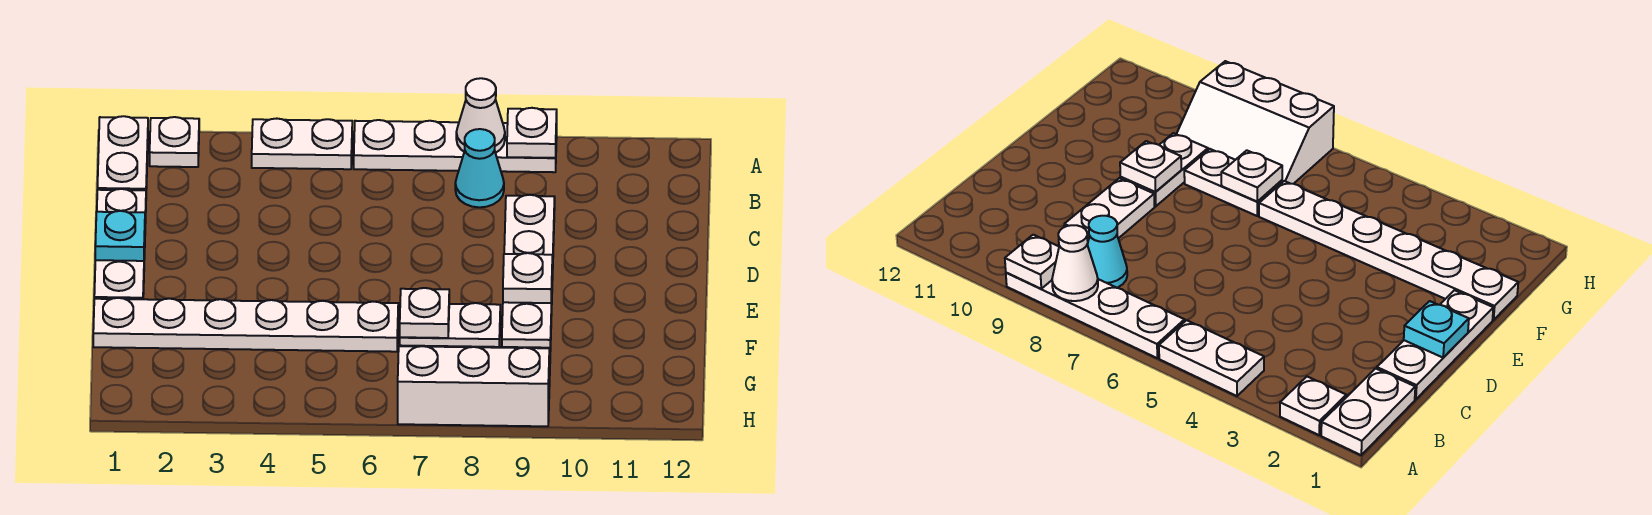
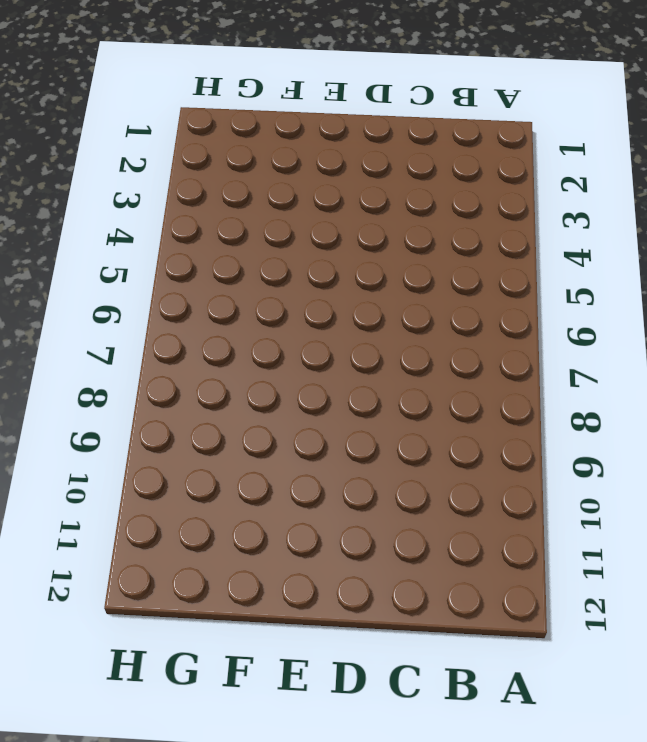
none -> white 1x2 plate [98,116,148,190]
none -> white 1x1 plate [150,117,199,167]
none -> white 1x2 plate [252,119,352,169]

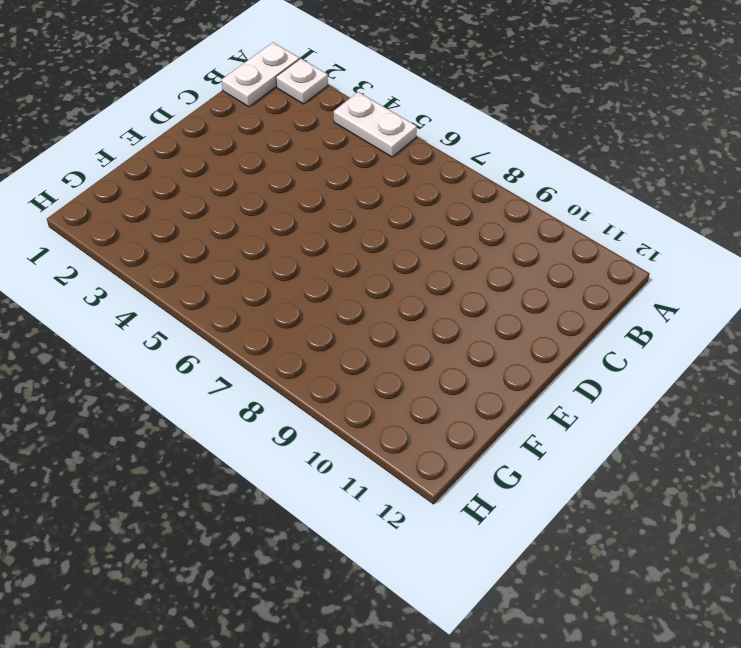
none -> white 1x4 plate [354,120,557,172]
none -> cyan 1x1 cone [455,129,504,207]
none -> white 1x3 plate [94,189,146,299]

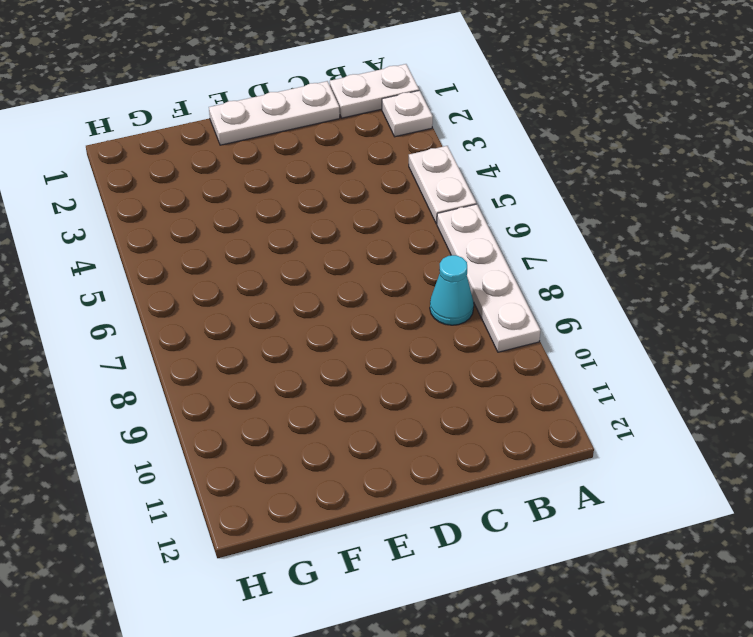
none -> white 1x2 plate [504,195,555,281]
none -> white 1x2 plate [502,302,552,351]
none -> white 1x6 plate [93,298,398,352]

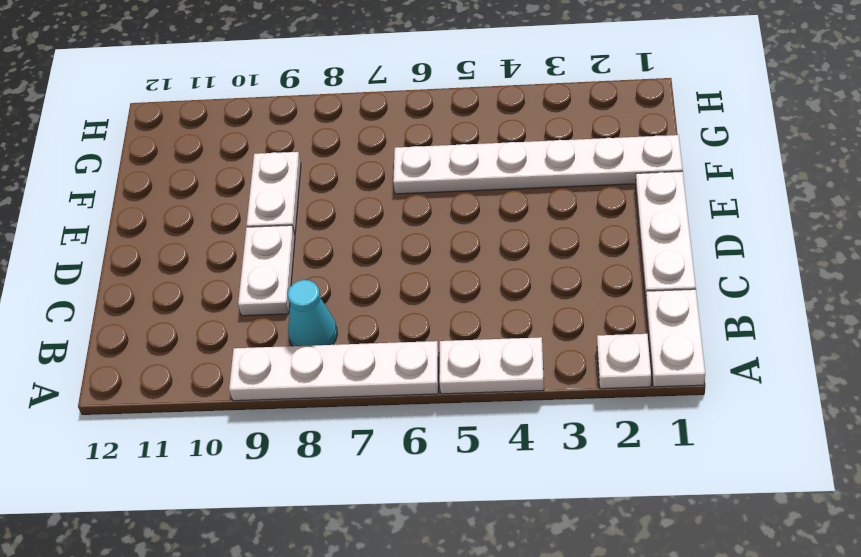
none -> white 1x2 plate [400,303,500,347]
none -> white 2x3 slope [398,345,550,426]
none -> white 1x1 cone [456,78,505,153]

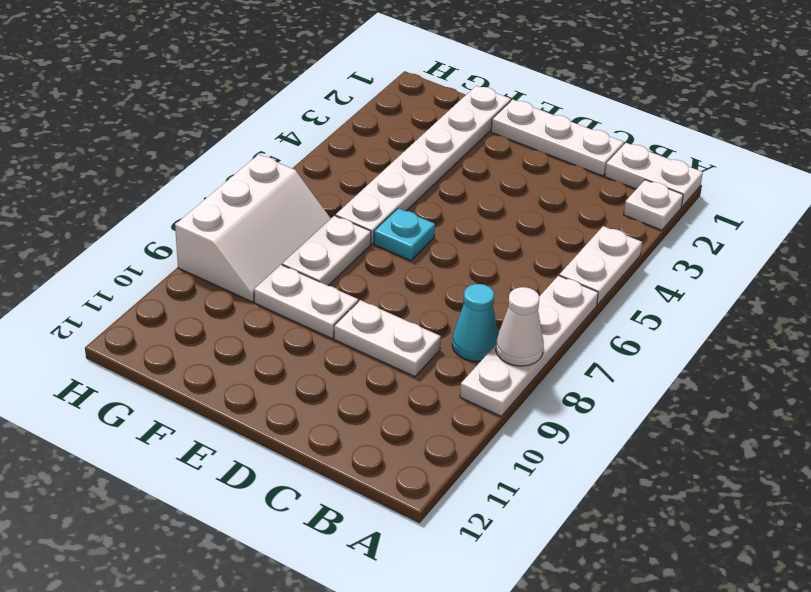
cyan 1x1 plate [374,208,435,261] -> cyan 1x1 plate moved to [95,211,145,261]
none -> white 1x1 plate [507,108,557,158]
none -> white 1x1 plate [503,253,552,303]
none -> white 1x1 plate [400,288,449,338]

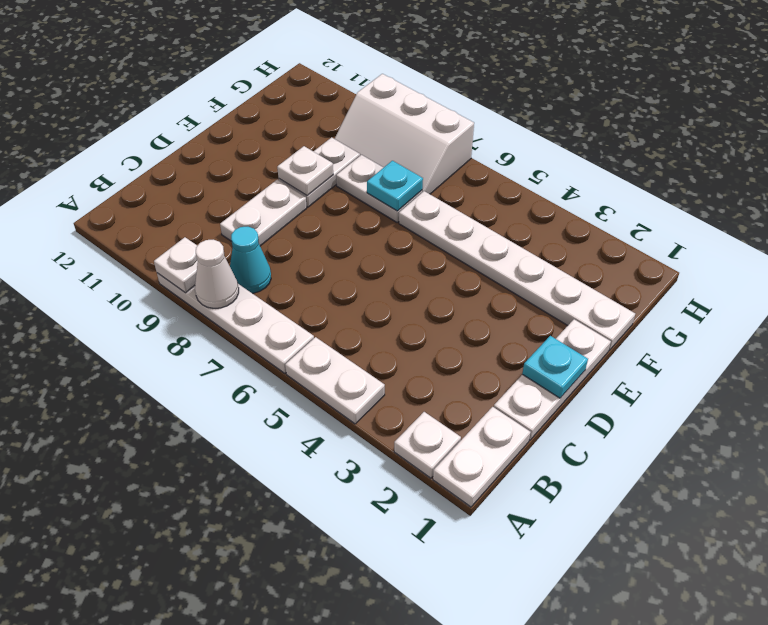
cyan 1x1 plate [367,161,423,211] -> white 1x1 plate [400,288,449,338]

